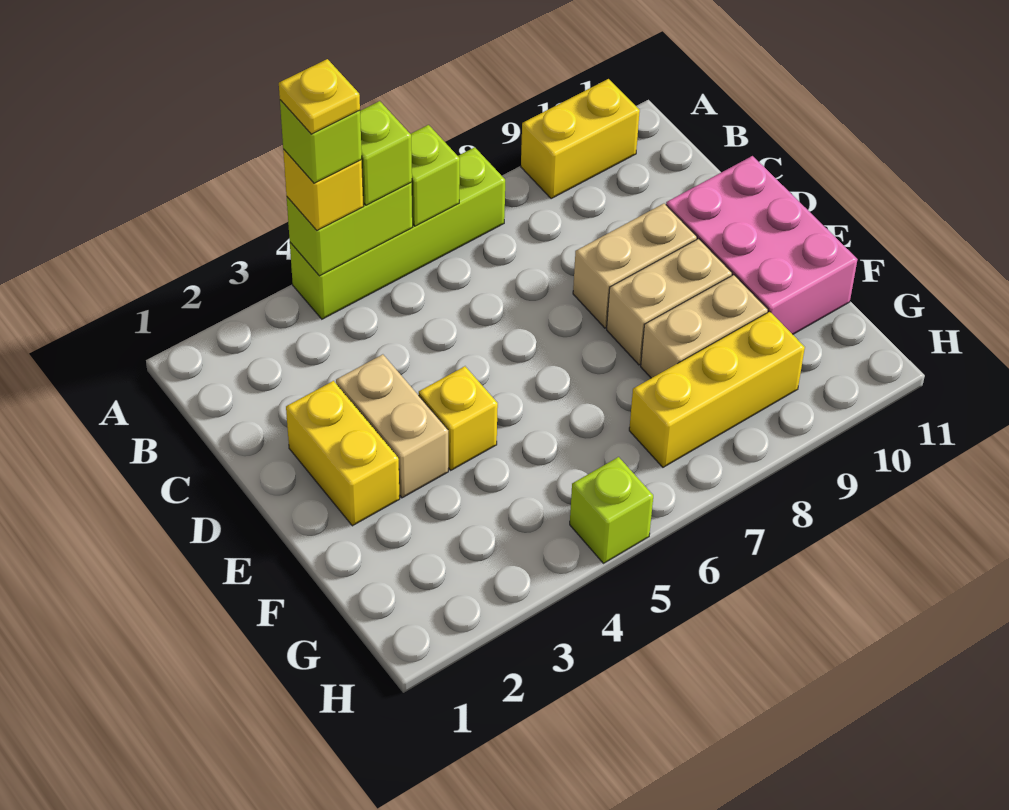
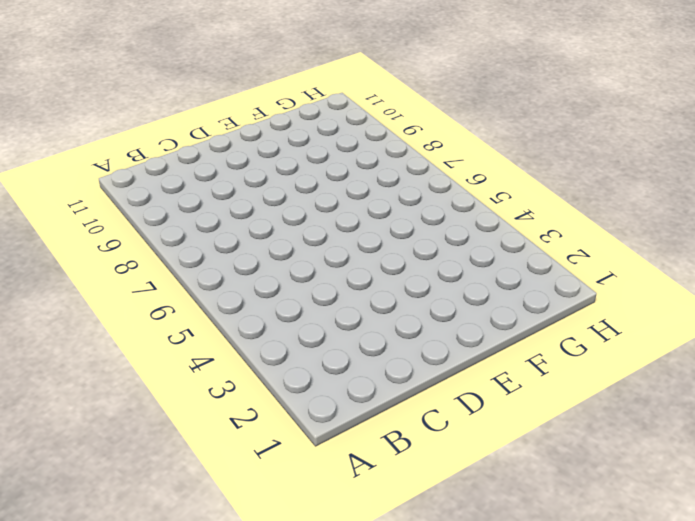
none -> lime 1x4 brick [290,147,505,319]
none -> yellow 1x2 brick [521,79,640,199]
none -> yellow 1x2 brick [286,381,400,526]

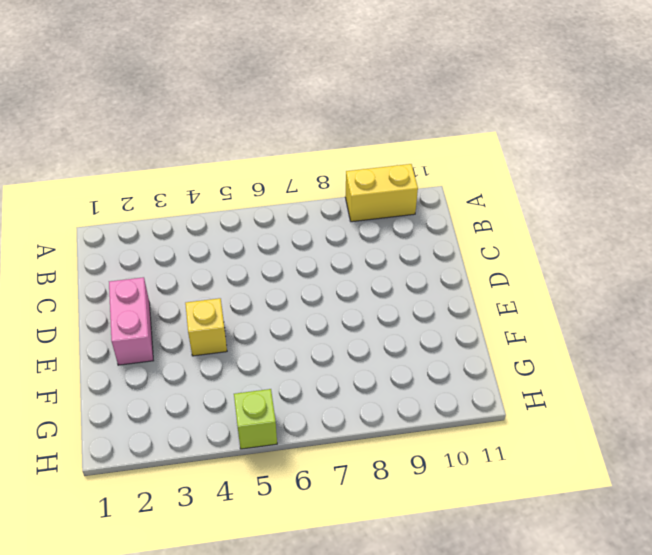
pink 1x2 brick [109,277,153,365] -> yellow 1x2 brick [286,381,400,526]
none -> lime 1x4 brick [290,147,505,319]
none -> tan 1x2 brick [336,354,448,498]
none -> tan 1x2 brick [573,203,697,328]

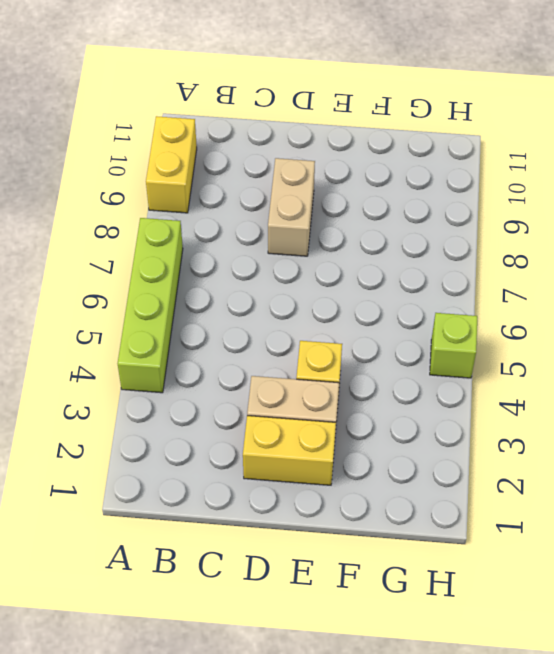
none -> pink 2x3 brick [666,156,857,334]
none -> tan 1x2 brick [607,239,732,365]
none -> tan 1x2 brick [641,275,768,378]

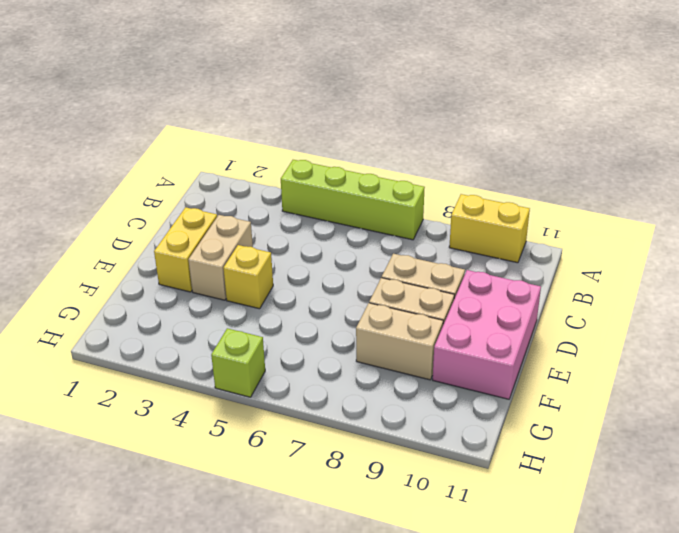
none -> yellow 1x3 brick [629,312,805,467]
none -> lime 1x2 brick [287,182,413,276]
none -> lime 1x1 brick [411,125,460,226]

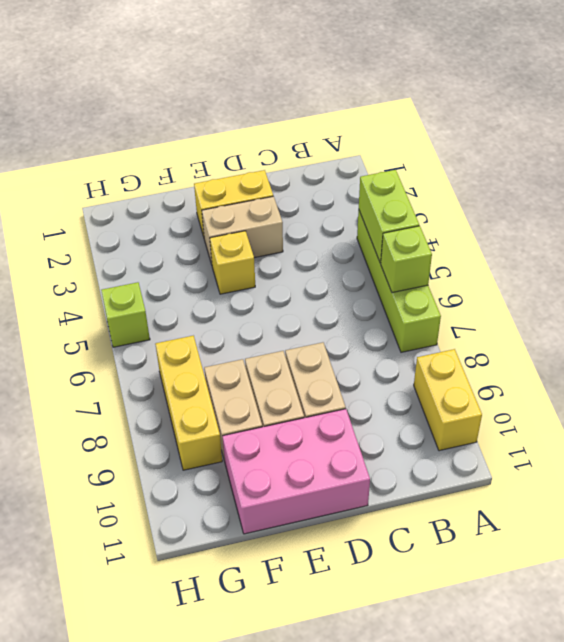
none -> yellow 1x1 brick [283,149,364,231]
none -> lime 1x1 brick [360,101,412,205]
none -> lime 1x1 brick [280,100,362,183]

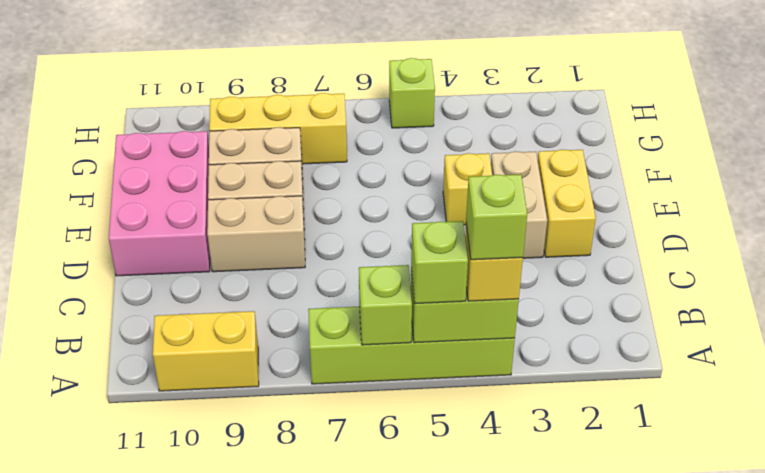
none -> yellow 1x1 plate [279,59,360,134]

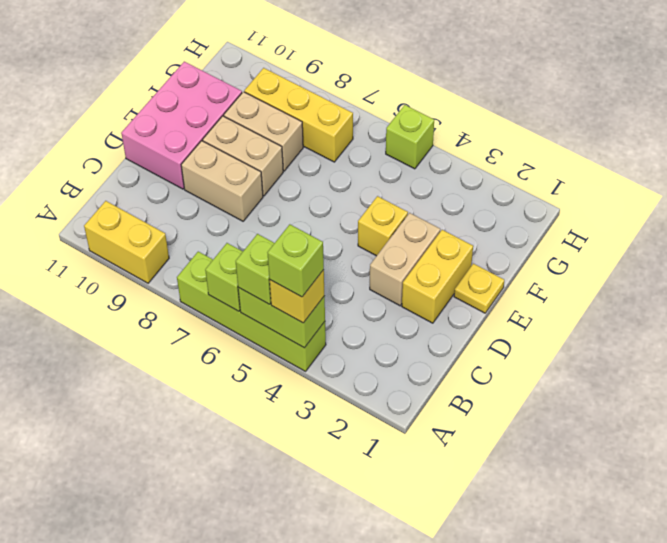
yellow 1x1 plate [454,264,504,313] -> yellow 1x1 plate moved to [279,59,360,134]

